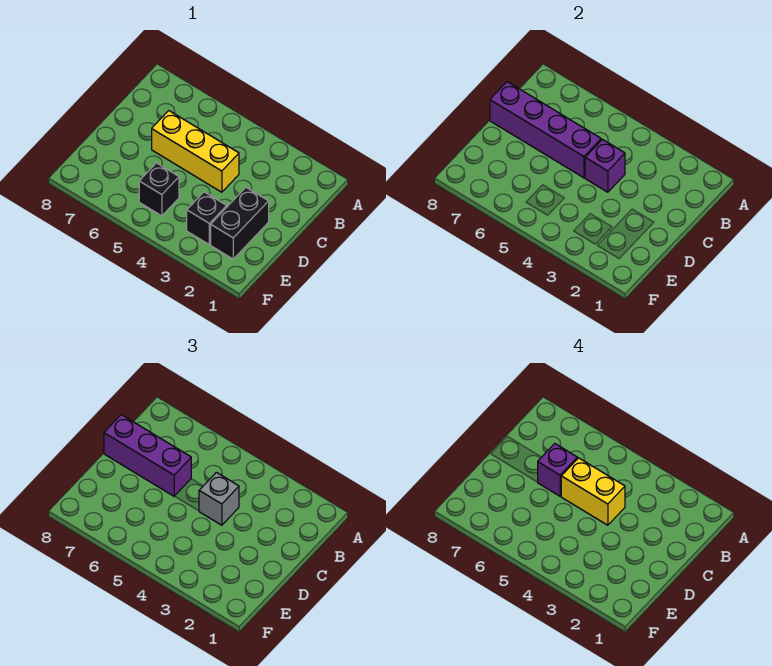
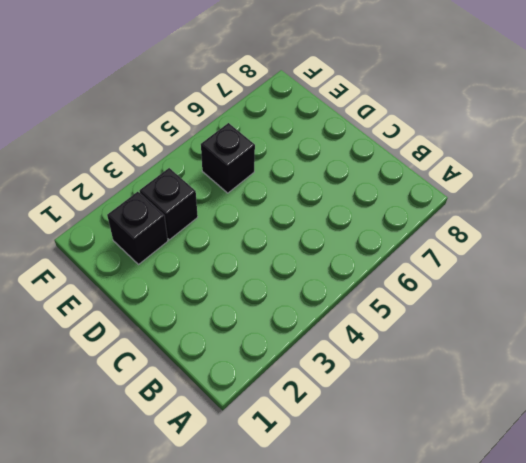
black 1x1 brick [107,192,168,265] -> black 1x2 brick [211,188,269,259]
none -> yellow 1x3 brick [152,111,239,192]
none -> purple 1x1 brick [585,139,625,192]

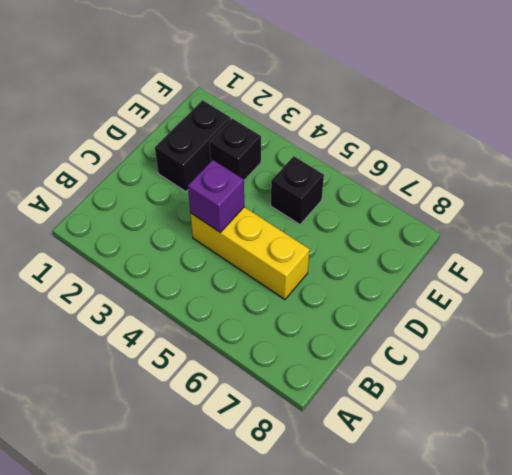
none -> purple 1x4 brick [490,82,601,178]
none -> grey 1x1 brick [199,472,239,525]

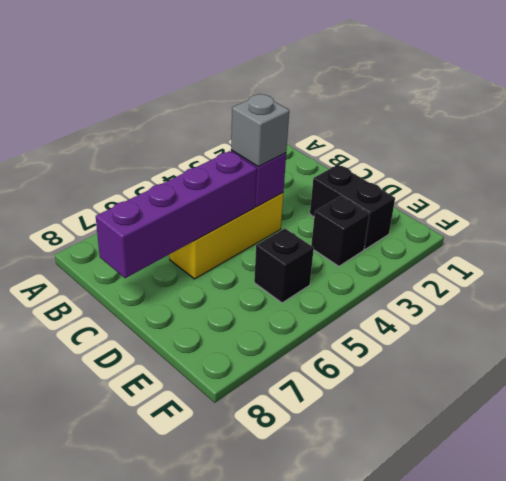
none -> purple 1x3 brick [104,415,191,496]
none -> yellow 1x2 brick [561,458,625,525]

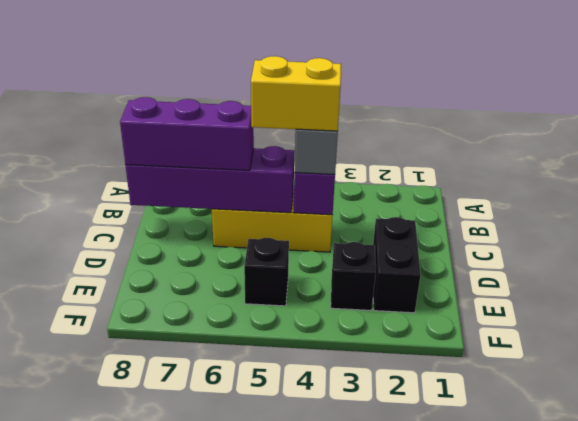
none -> purple 1x1 brick [538,444,577,496]

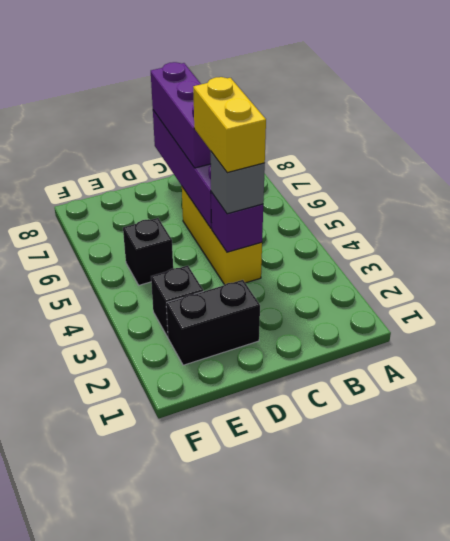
none -> purple 1x1 brick [538,444,577,496]

